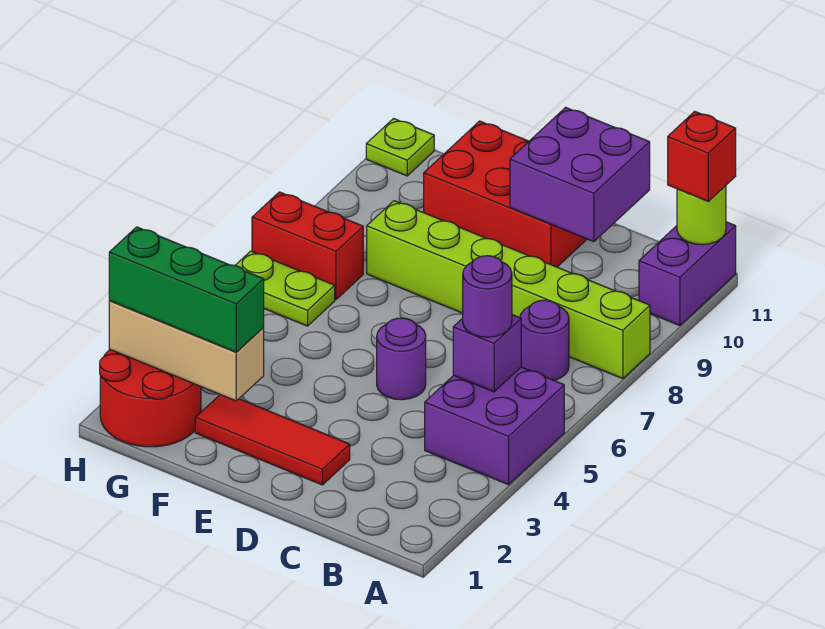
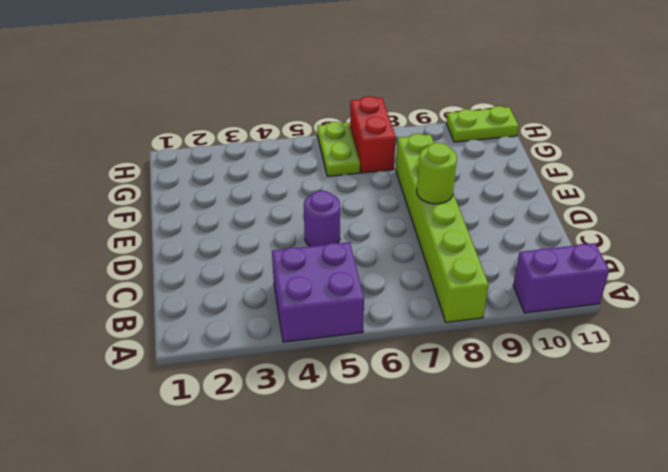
lime 1x1 round brick [417,143,457,204] -> lime 1x1 round brick moved to [677,186,726,245]
lime 1x2 plate [446,106,518,142] -> lime 1x1 plate [366,119,434,176]
none -> purple 1x1 round brick [520,300,569,380]
none -> red 1x3 tile [195,395,350,485]
none -> red 2x3 brick [424,121,587,267]

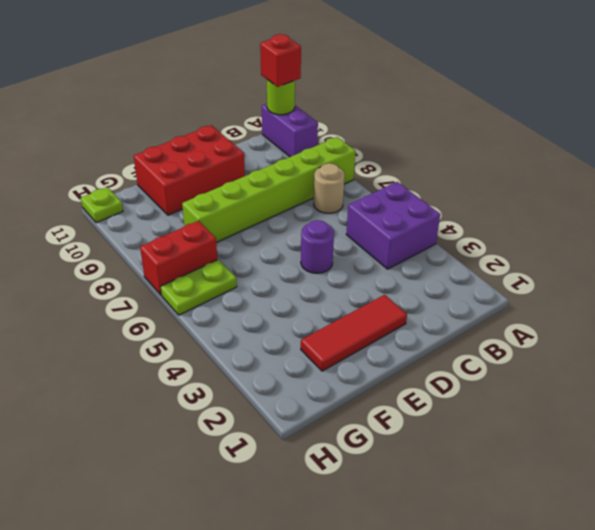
tan 1x1 round brick [314,163,345,213] -> purple 1x1 round brick [520,300,569,380]
none -> red 2x2 round brick [100,350,201,447]
none -> purple 1x1 brick [453,315,521,392]
none -> purple 2x2 brick [510,107,650,242]

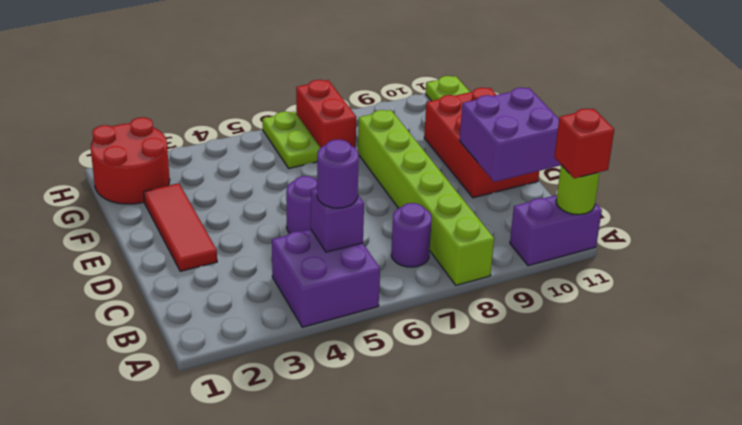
none -> tan 1x3 brick [109,301,264,401]
none -> green 1x3 brick [109,227,264,352]

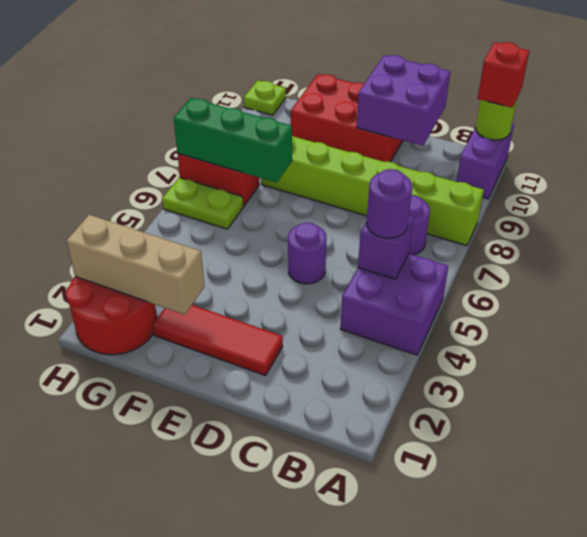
green 1x3 brick [174,98,292,183] -> green 1x3 brick moved to [109,227,264,352]

